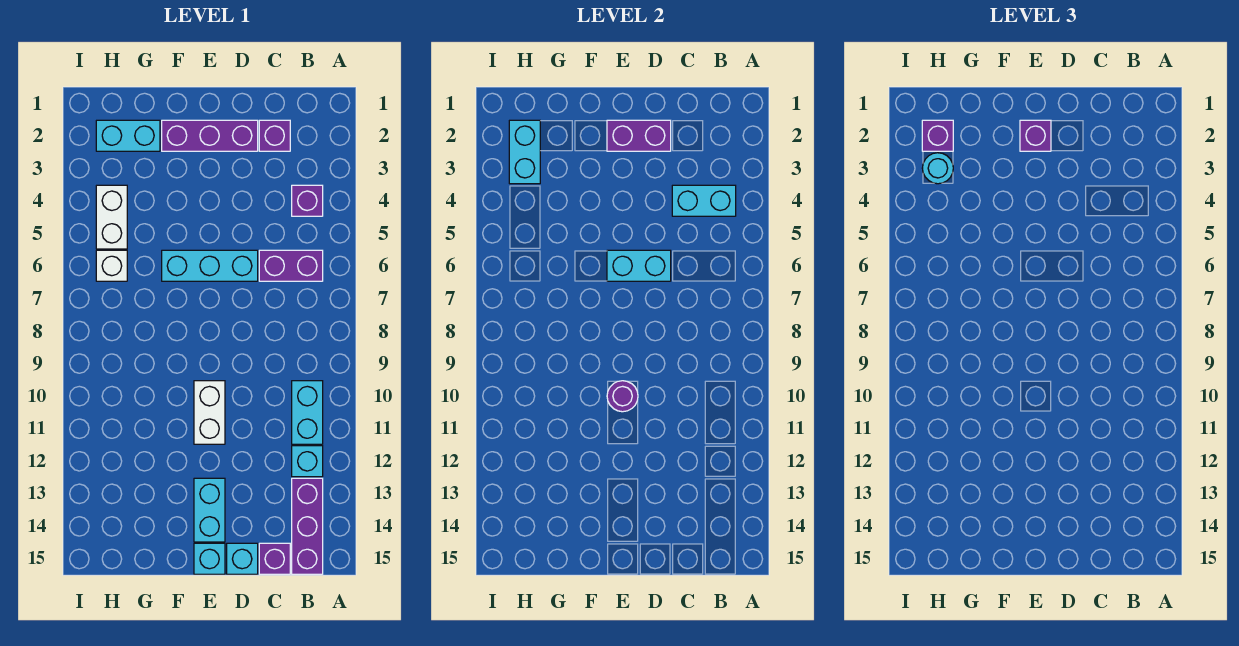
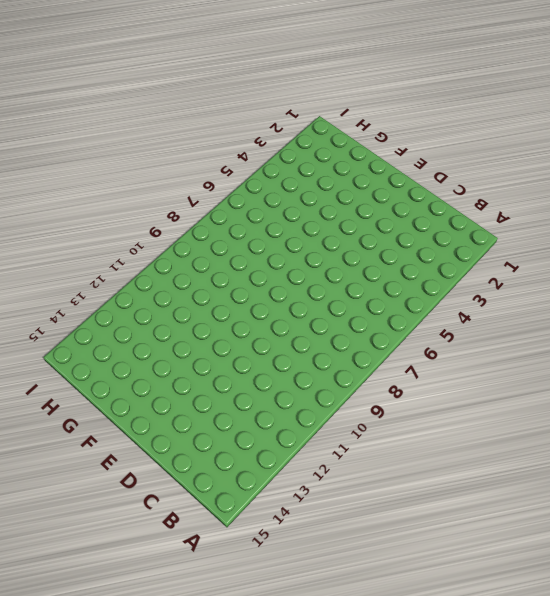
none -> purple 1x1 brick [292,185,323,216]
none -> purple 1x2 brick [259,250,323,281]
none -> cyan 1x2 brick [292,381,323,444]

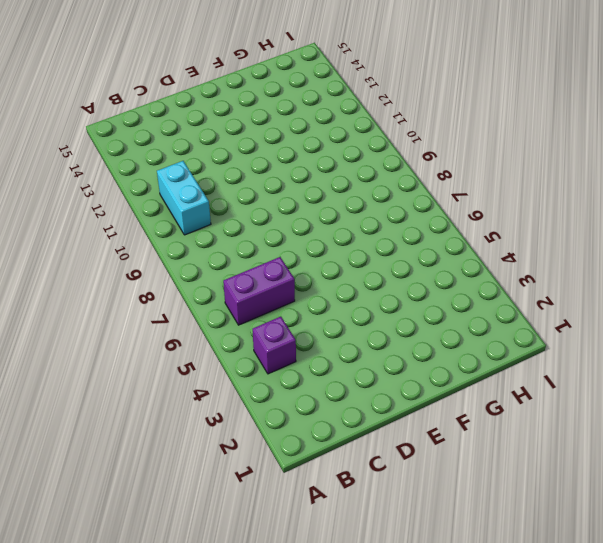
none -> cyan 1x1 brick [292,446,323,477]
none -> purple 1x3 brick [292,478,323,574]
none -> purple 1x1 brick [259,120,290,151]

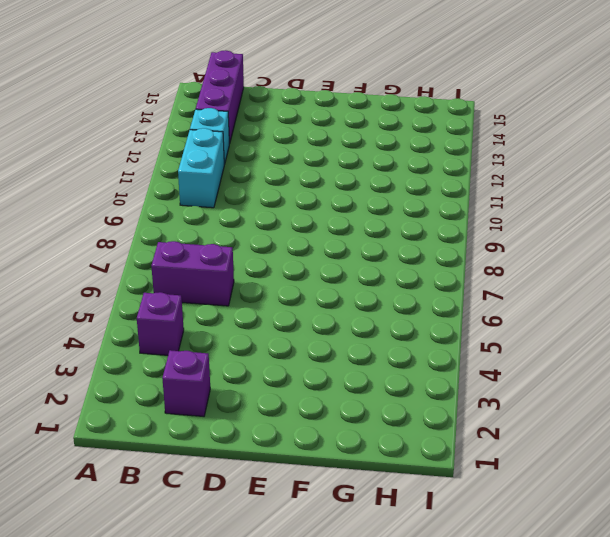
none -> purple 1x1 brick [259,543,290,574]
none -> purple 1x3 brick [162,120,258,151]
none -> cyan 1x3 brick [162,250,258,281]

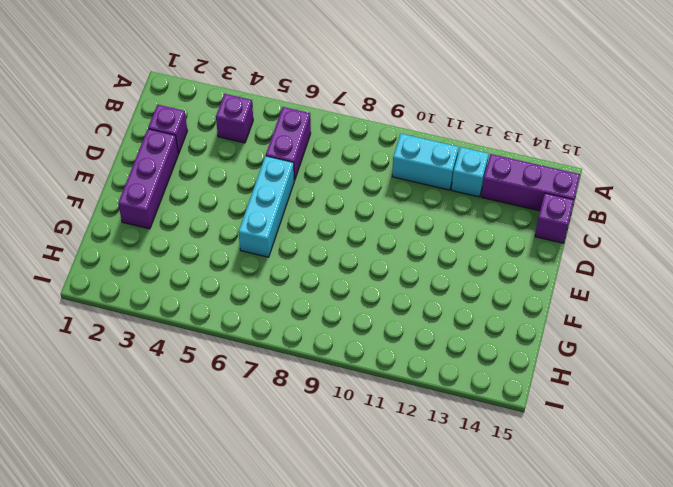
none -> cyan 1x1 brick [227,543,258,574]
none -> white 1x2 brick [194,381,225,444]
none -> cyan 1x2 brick [194,478,225,542]

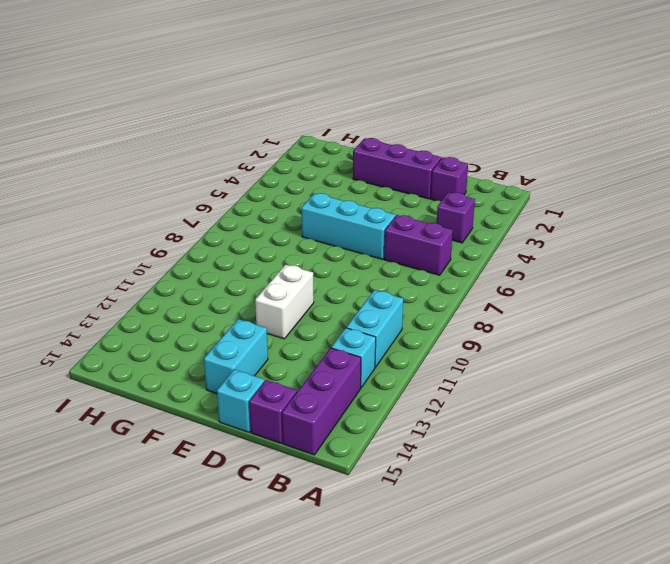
none -> cyan 1x1 brick [194,543,225,574]
none -> cyan 1x2 brick [96,120,160,151]
none -> white 1x2 brick [96,185,127,249]

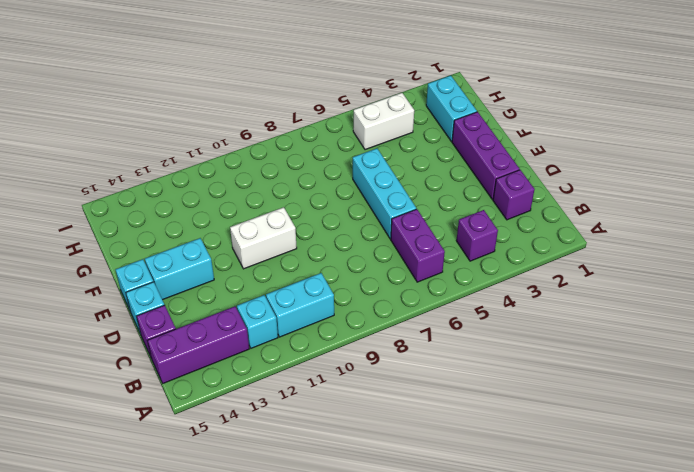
none -> white 1x1 brick [96,250,127,281]
none -> cyan 1x2 brick [672,185,736,216]
none -> purple 1x2 brick [607,120,671,151]

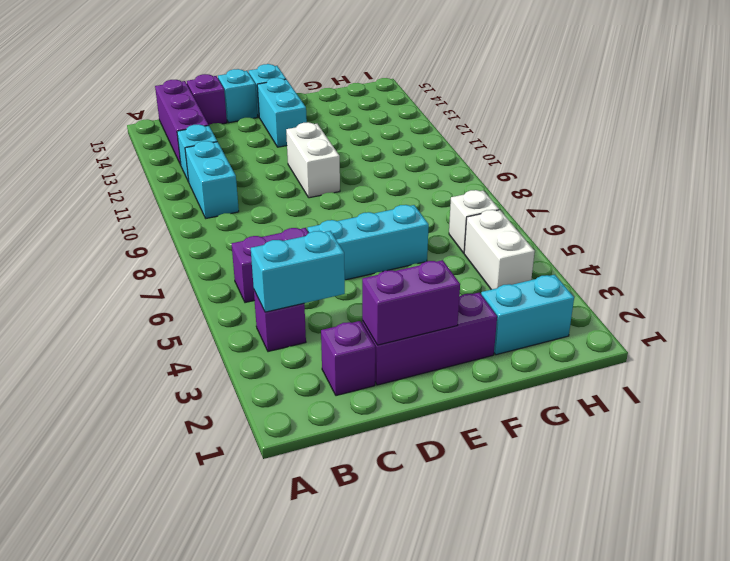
none -> cyan 1x2 brick [607,250,671,281]
none -> purple 1x1 round brick [607,381,638,412]
none -> cyan 1x2 brick [509,120,540,184]

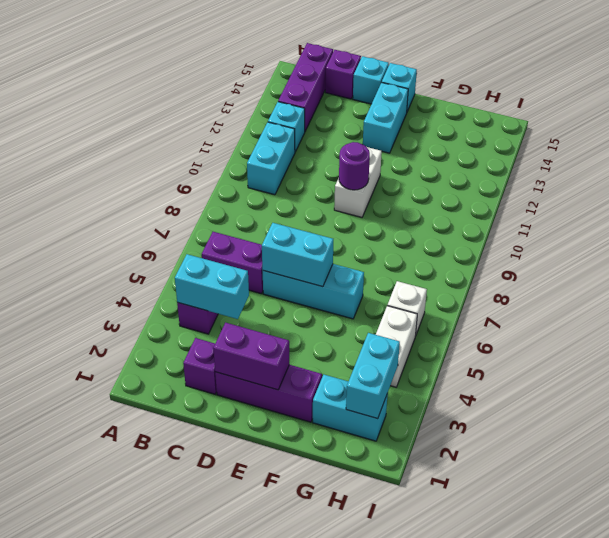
none -> purple 1x1 brick [1020,120,1051,151]
none -> purple 1x1 brick [922,120,953,151]
none -> cyan 1x1 round brick [922,153,953,184]

